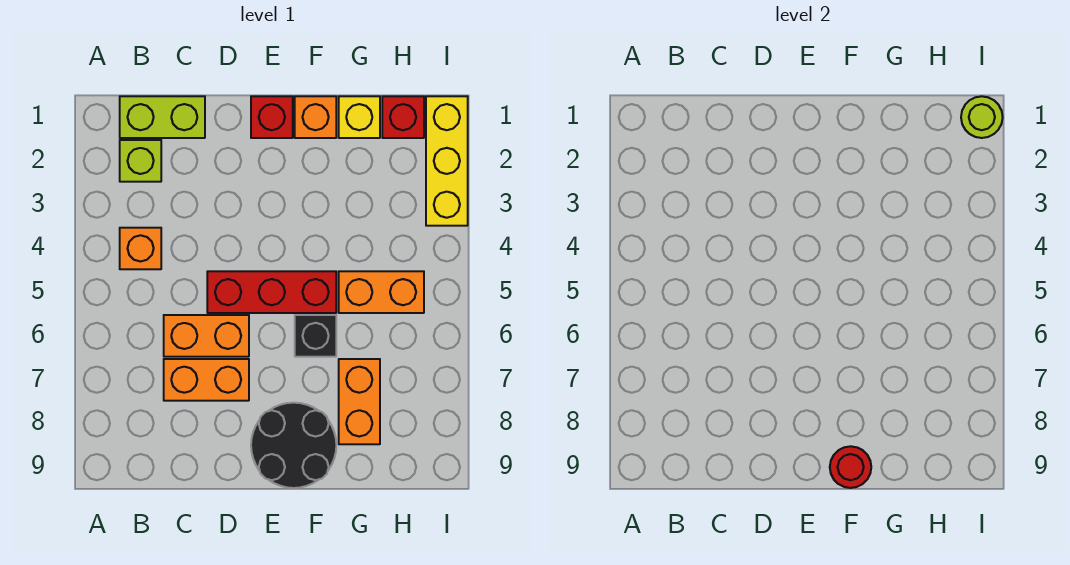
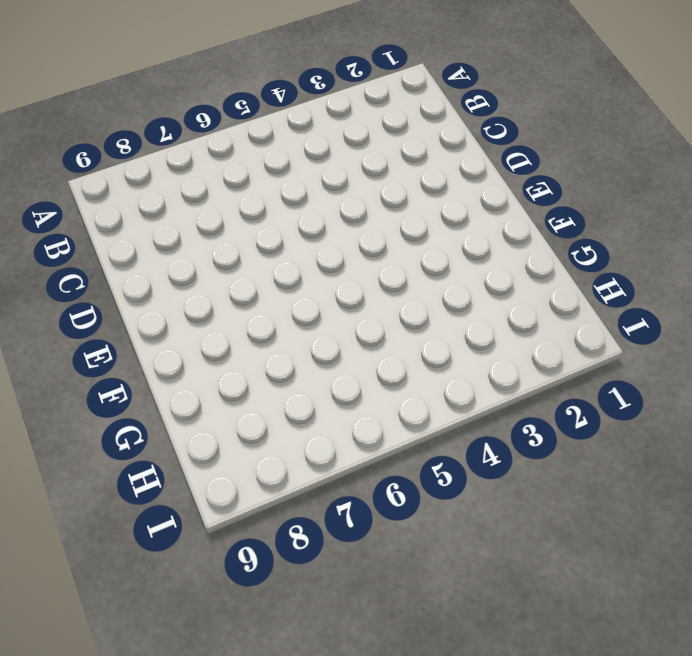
none -> lime 1x2 brick [120,96,205,138]
none -> lime 1x1 brick [120,140,161,182]
none -> orange 1x1 brick [120,228,161,269]

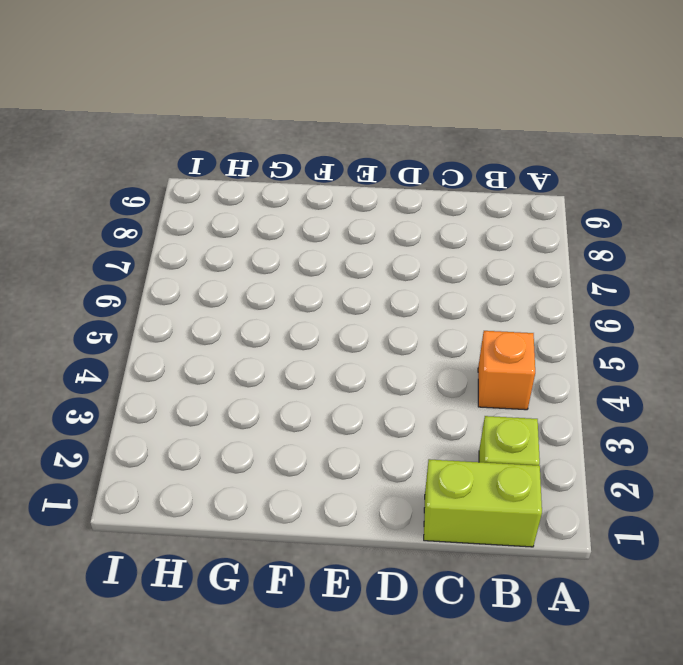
none -> orange 1x2 brick [164,315,249,357]
none -> orange 1x2 brick [164,359,249,401]
none -> red 1x3 brick [207,271,336,313]

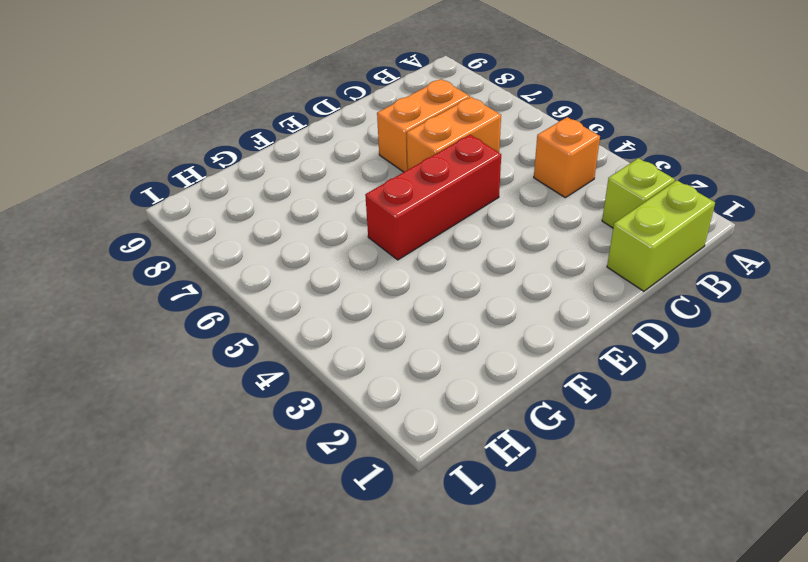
none -> red 1x1 brick [251,96,293,138]
none -> black 2x2 round brick [251,403,336,488]
none -> orange 1x1 brick [295,96,336,138]

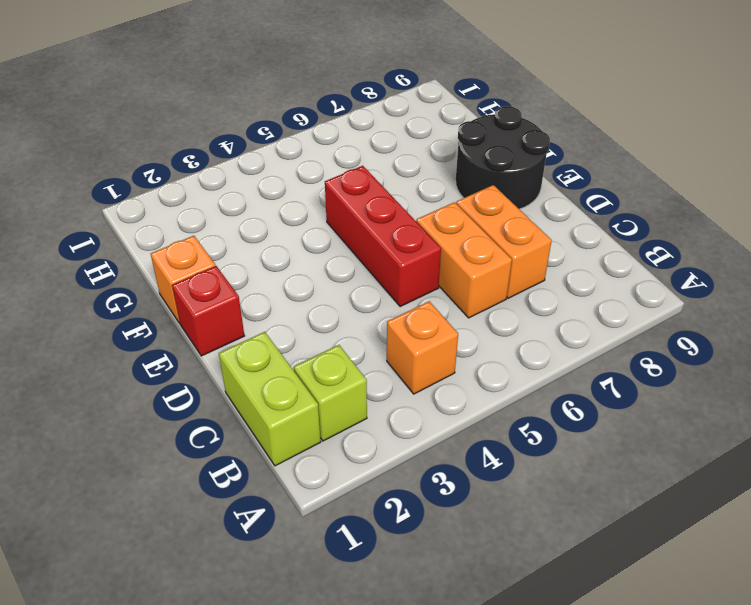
none -> black 1x1 brick [295,315,336,357]
none -> yellow 1x1 brick [339,96,380,138]
none -> orange 1x2 brick [339,271,424,313]

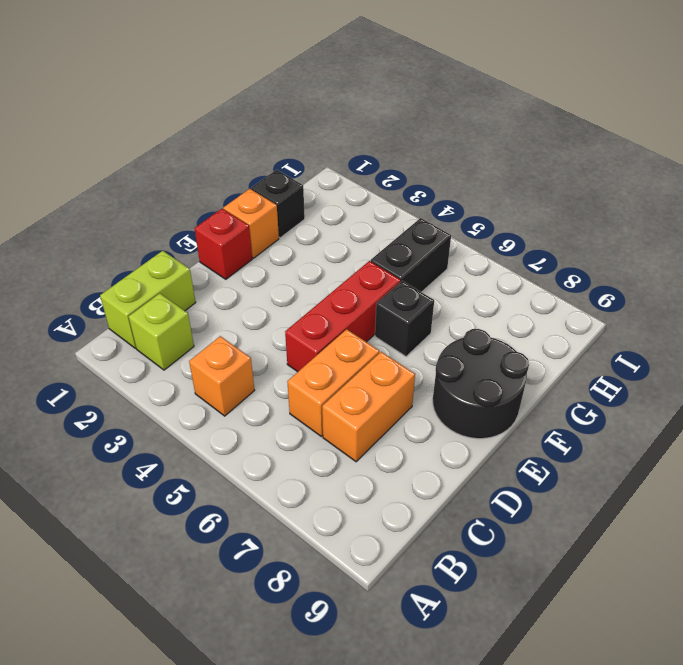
black 1x1 brick [251,170,305,238] -> yellow 1x1 brick [339,96,380,138]
black 1x2 brick [371,218,451,292] -> orange 1x2 brick [339,271,424,313]
none -> orange 1x2 brick [339,359,380,444]
none -> red 1x1 brick [382,96,424,138]
none -> yellow 1x3 brick [426,96,468,226]

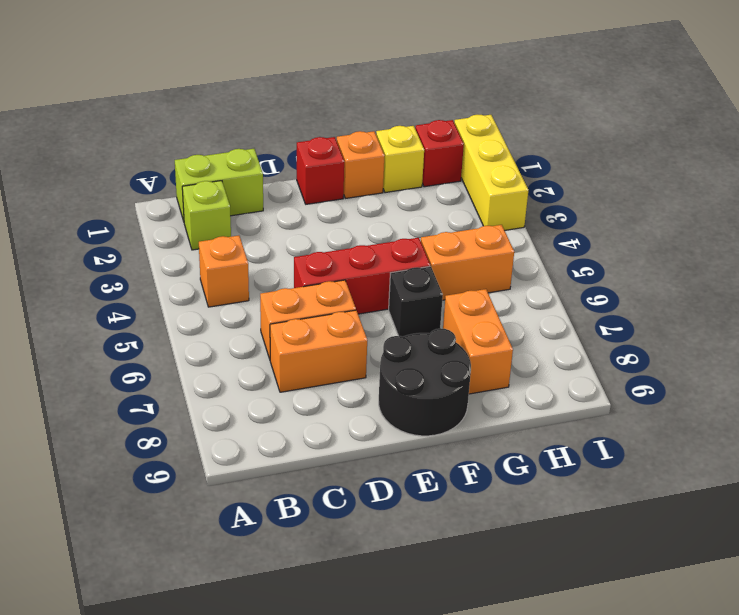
none -> red 1x1 round brick [830,446,871,488]
none -> lime 1x1 round brick [961,96,1003,138]

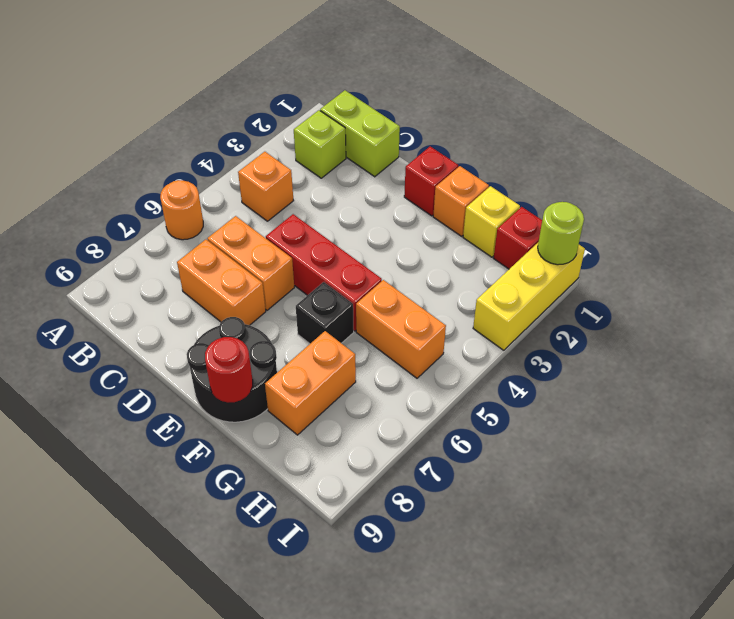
orange 1x1 round brick [160,180,203,240] -> none

